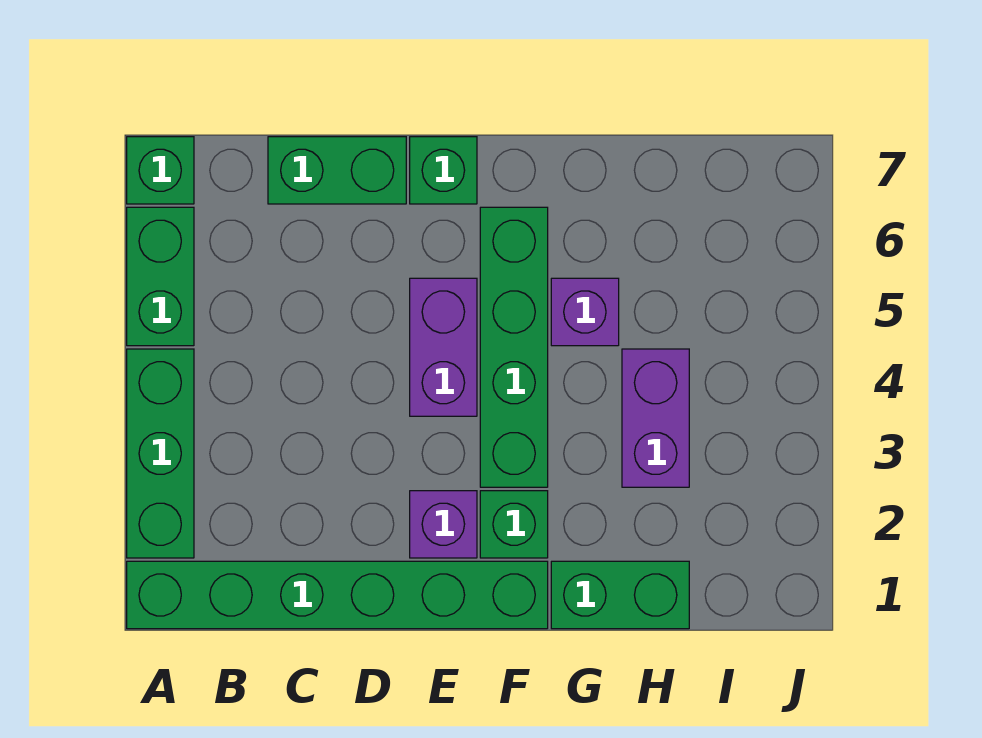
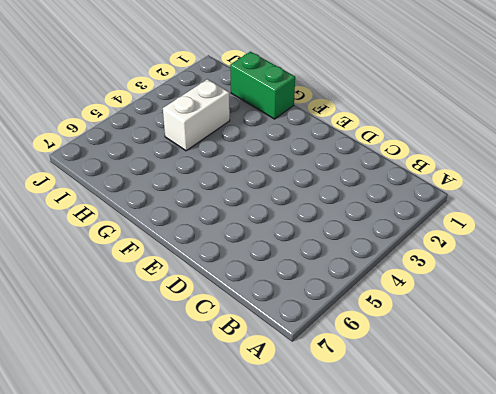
white 1x2 brick [163,79,230,151] -> purple 1x2 brick [622,349,689,487]
none -> green 1x6 brick [127,561,548,629]
none -> green 1x3 brick [127,349,194,558]
none -> green 1x2 brick [127,207,194,346]

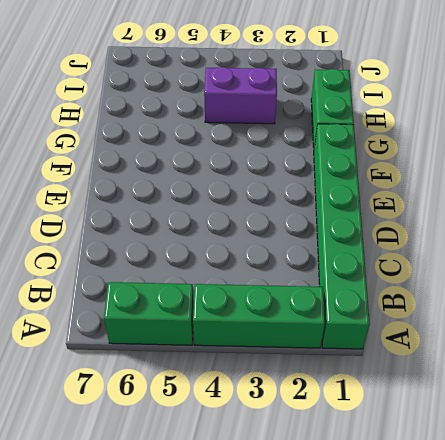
none -> green 1x1 brick [127,137,194,204]
none -> green 1x2 brick [268,137,406,204]
none -> purple 1x1 brick [410,491,477,558]

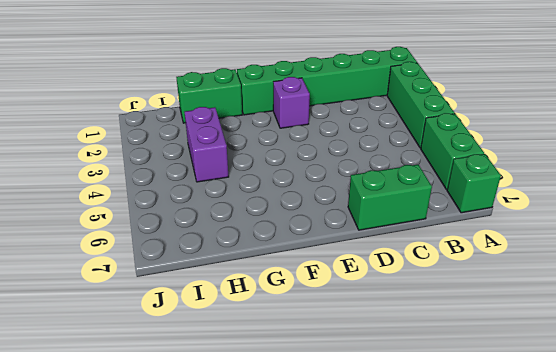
none -> purple 1x2 brick [410,278,477,416]
none -> green 1x1 brick [410,137,477,204]
none -> green 1x1 brick [480,491,548,558]

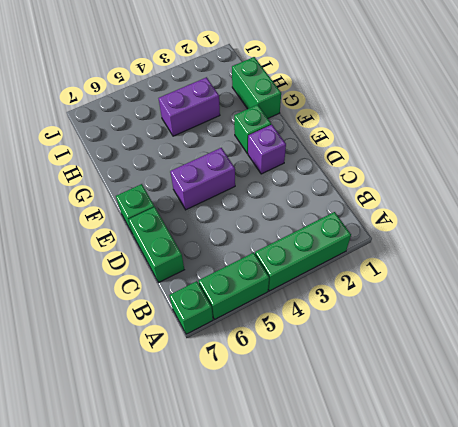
none -> green 1x6 brick [127,561,548,629]
none -> green 1x4 brick [480,207,548,487]
none -> purple 1x1 brick [551,278,619,346]

